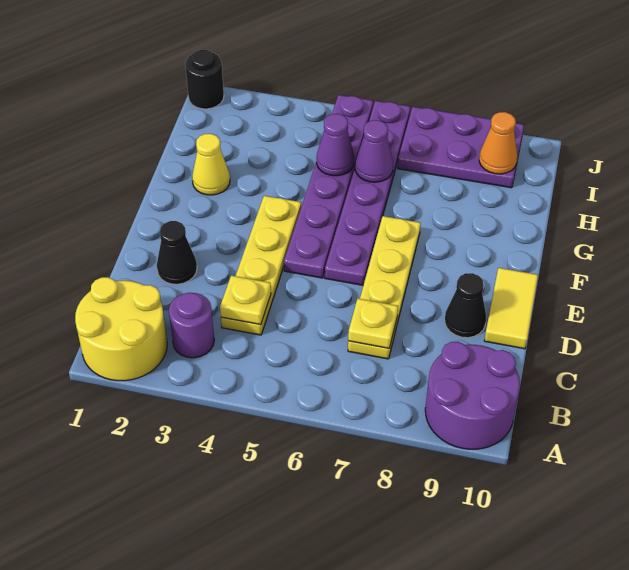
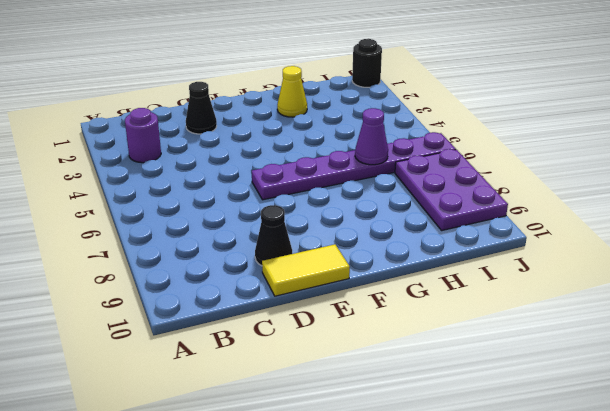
none -> yellow 2x2 round brick [75,277,167,381]
none -> purple 2x2 round brick [425,342,520,449]
none -> yellow 1x4 plate [221,196,301,335]

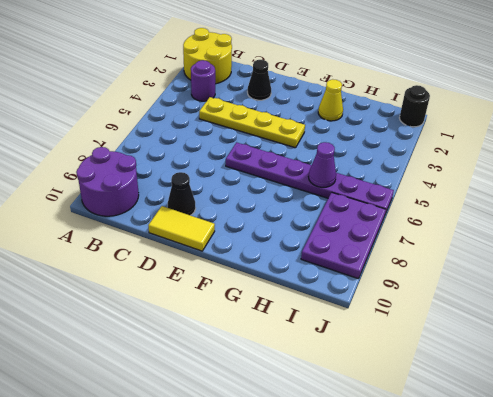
none -> yellow 1x4 plate [348,216,421,359]
none -> purple 1x6 plate [284,95,373,278]
none -> yellow 1x1 plate [220,276,271,325]

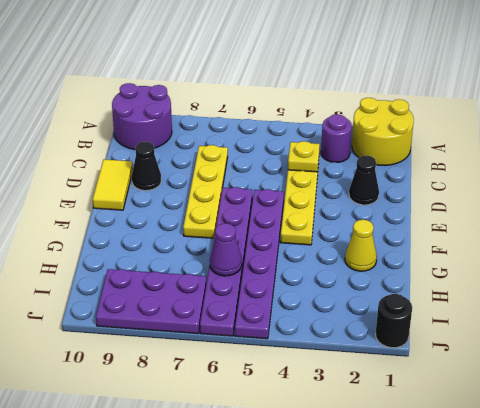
none -> yellow 1x1 plate [348,299,398,348]
none -> purple 1x1 cone [317,114,354,176]
none -> orange 1x1 cone [479,112,517,174]

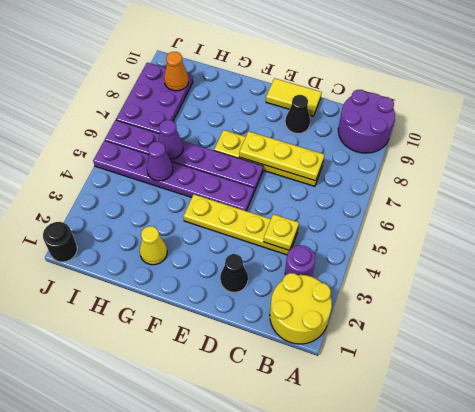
yellow 1x3 plate [239,131,324,181] -> yellow 1x1 plate [348,299,398,348]

